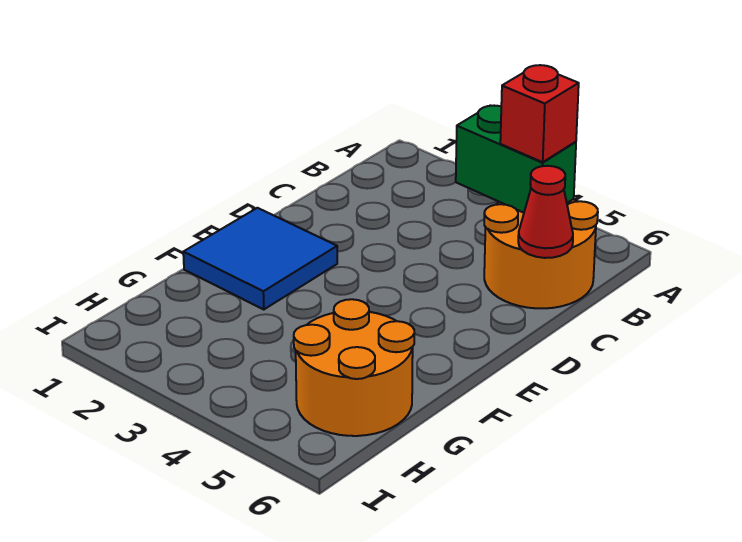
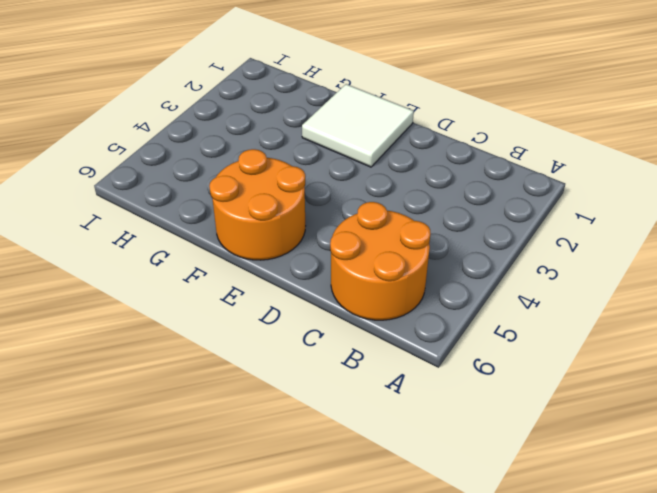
white 2x2 tile [302,84,414,167] -> blue 2x2 tile [183,208,337,310]
orange 2x2 round brick [209,149,305,260] -> orange 2x2 round brick moved to [294,299,414,436]
none -> green 1x2 brick [456,105,576,213]
none -> red 1x1 cone [518,166,573,258]

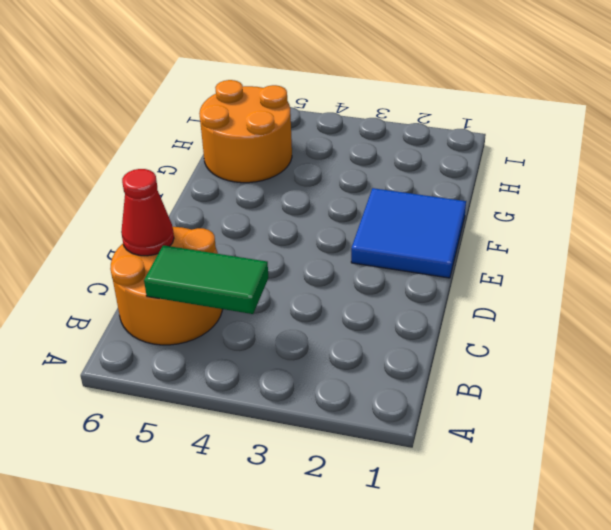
green 1x2 tile [144,245,268,314] -> green 1x2 brick [456,105,576,213]
none -> red 1x1 brick [500,65,579,162]

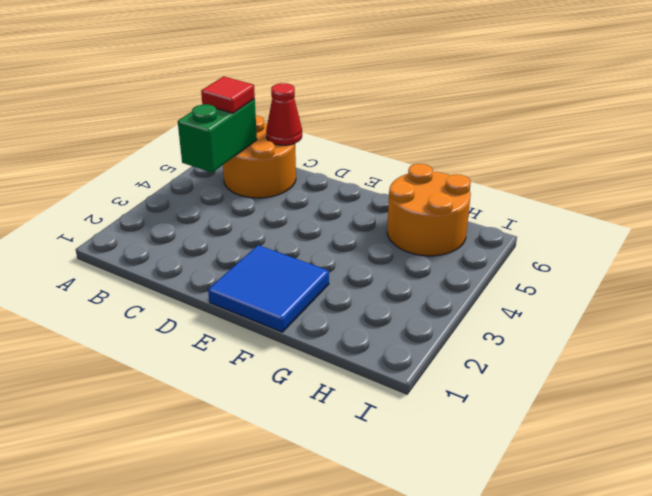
red 1x1 tile [201,76,255,113] -> red 1x1 brick [500,65,579,162]

